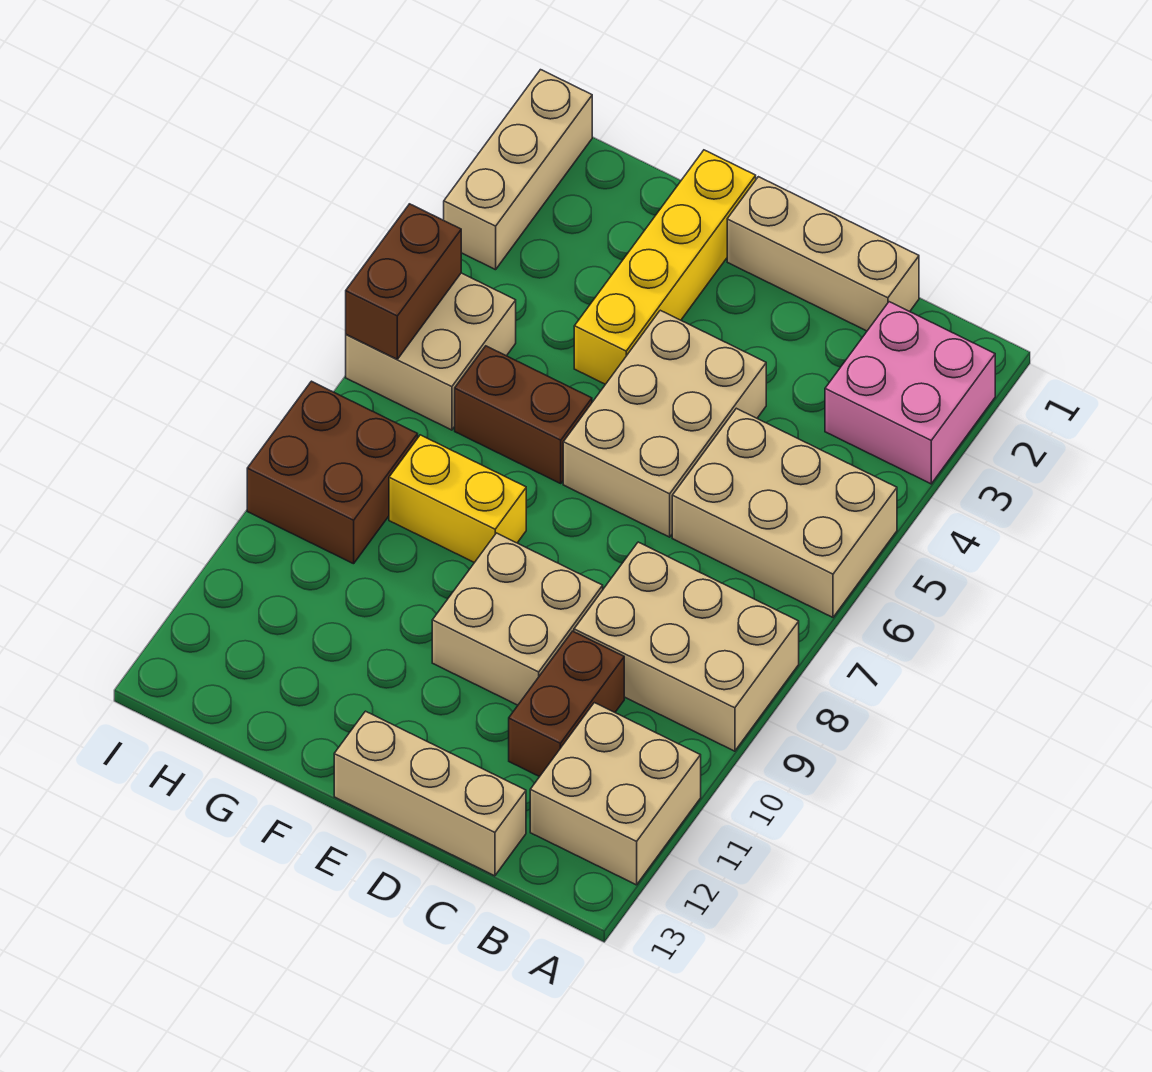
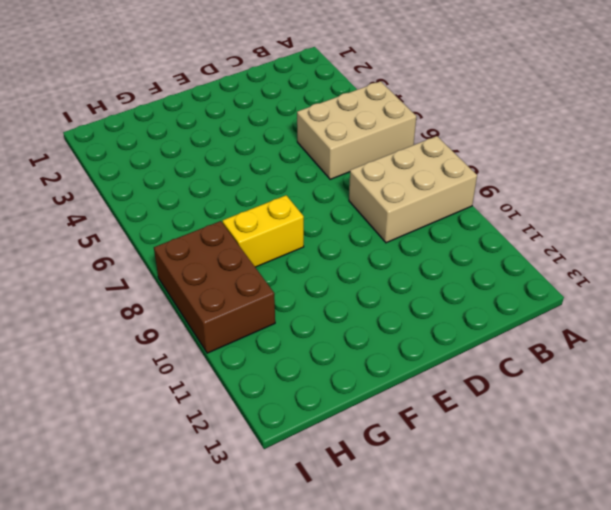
brown 2x3 brick [154,221,275,353] -> brown 2x2 brick [247,381,418,564]
none -> pink 2x2 brick [825,302,995,484]
none -> tan 2x2 brick [530,703,701,885]
none -> tan 1x3 brick [727,177,919,331]

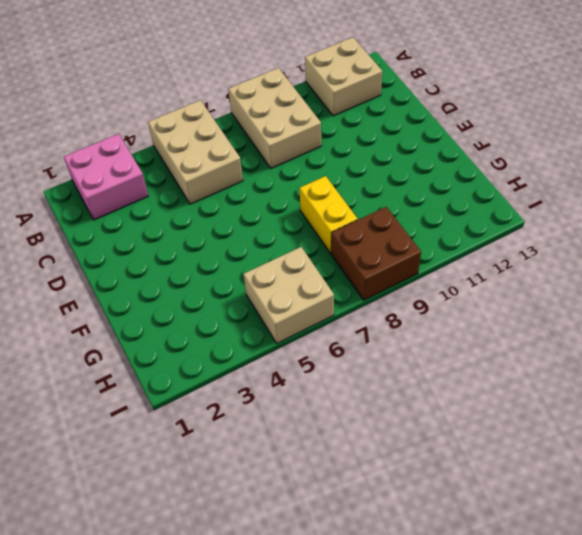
none -> tan 1x3 brick [727,177,919,331]
none -> brown 1x2 brick [509,631,624,777]
none -> tan 1x3 brick [334,711,526,876]

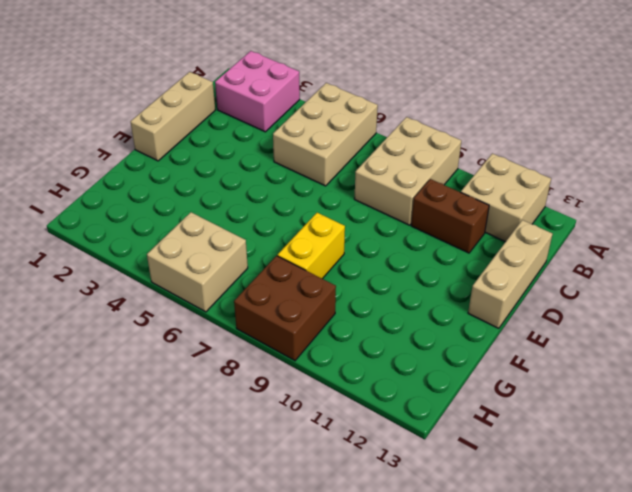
none -> tan 2x3 brick [563,310,766,537]
none -> tan 2x2 brick [432,533,603,705]
none -> yellow 1x4 brick [574,150,756,384]

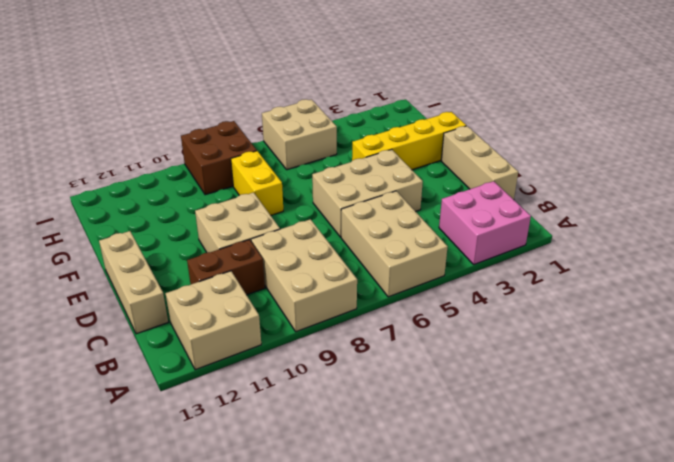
none -> brown 1x2 brick [455,346,592,483]
none -> tan 1x3 brick [444,70,592,270]
none -> brown 1x2 brick [346,204,461,359]

